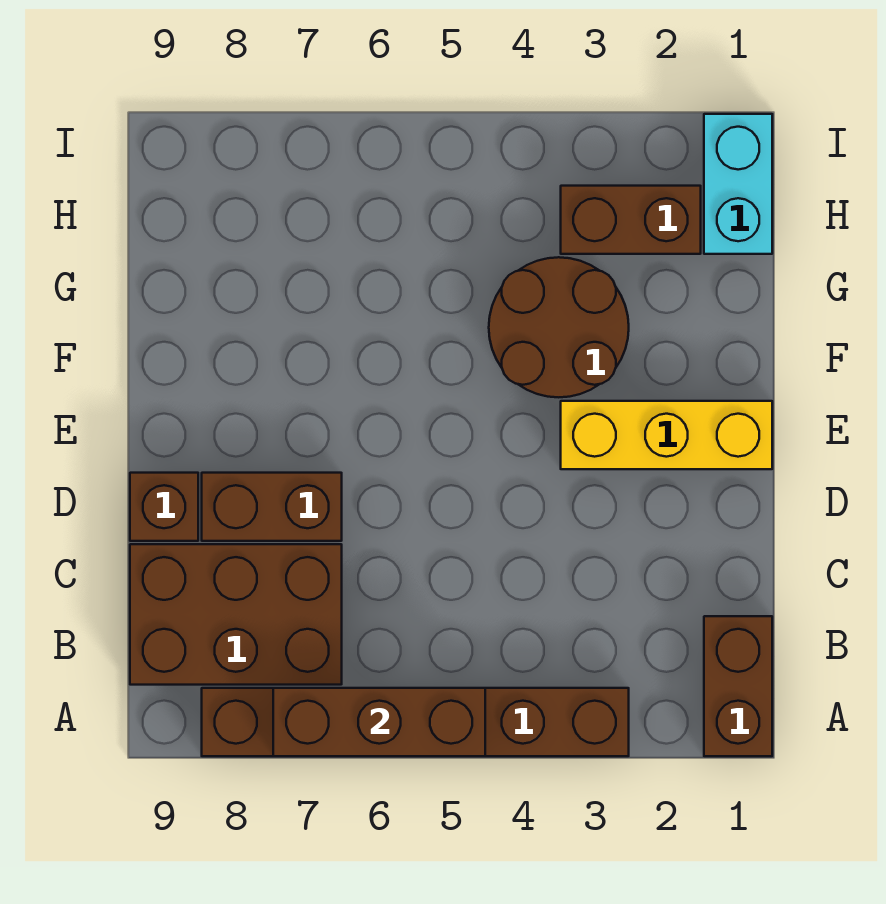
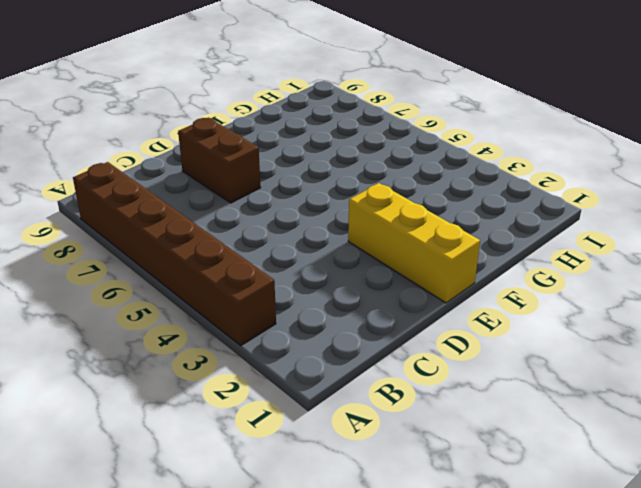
none -> brown 1x2 brick [704,616,772,756]
none -> brown 2x3 brick [130,544,342,685]

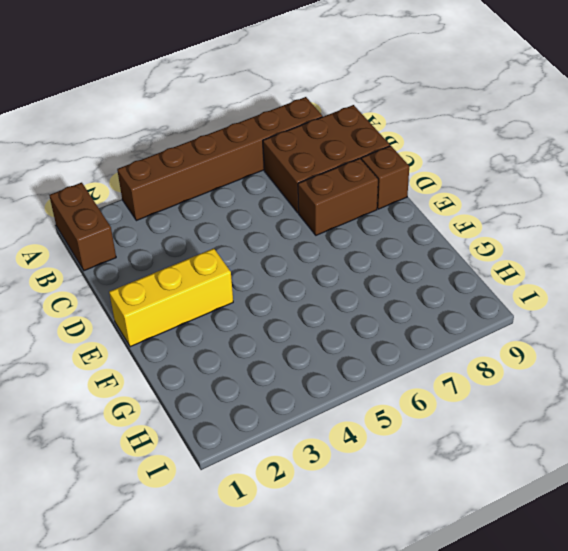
none -> brown 2x2 round brick [489,257,629,397]
none -> cyan 1x2 brick [704,114,772,254]

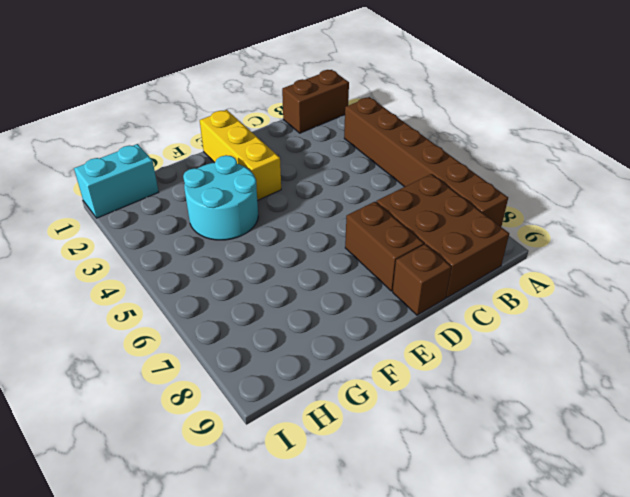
cyan 2x2 round brick [183,155,258,240] -> brown 2x2 round brick [489,257,629,397]
none -> brown 1x2 brick [561,186,701,254]
none -> brown 1x3 brick [273,688,485,756]

